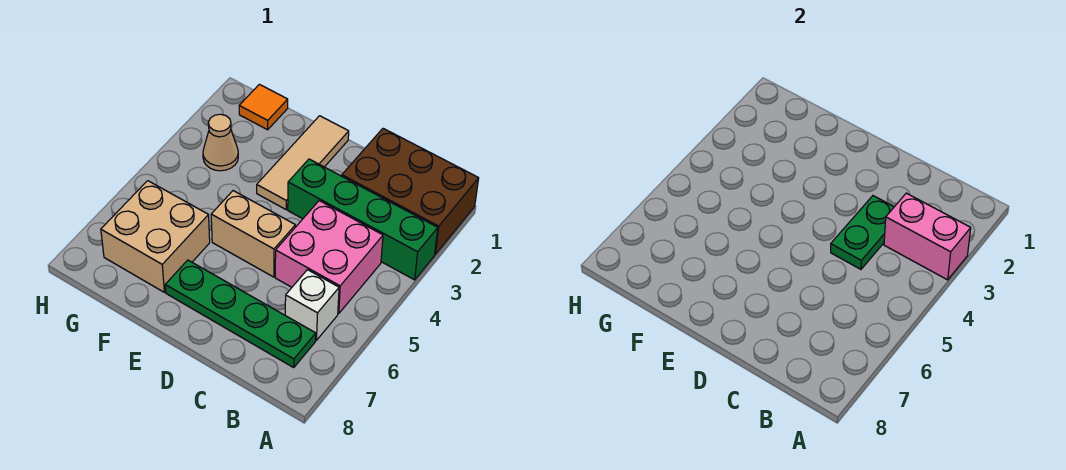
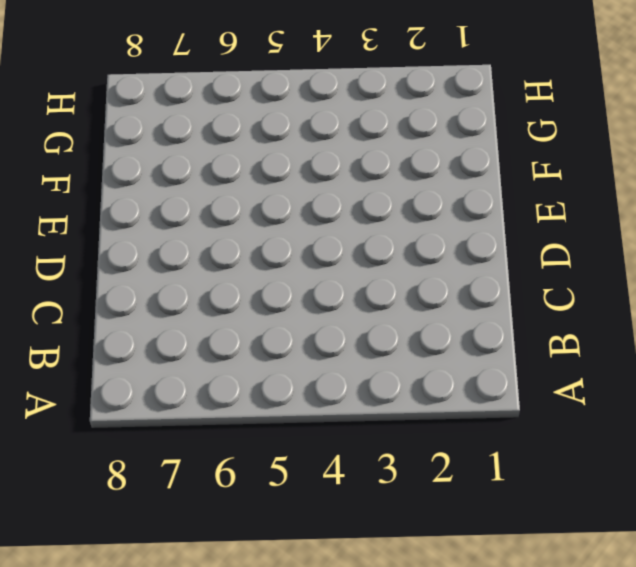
none -> brown 2x3 brick [342,128,479,254]
none -> green 1x4 brick [288,159,438,280]
none -> pink 2x2 brick [275,201,383,314]

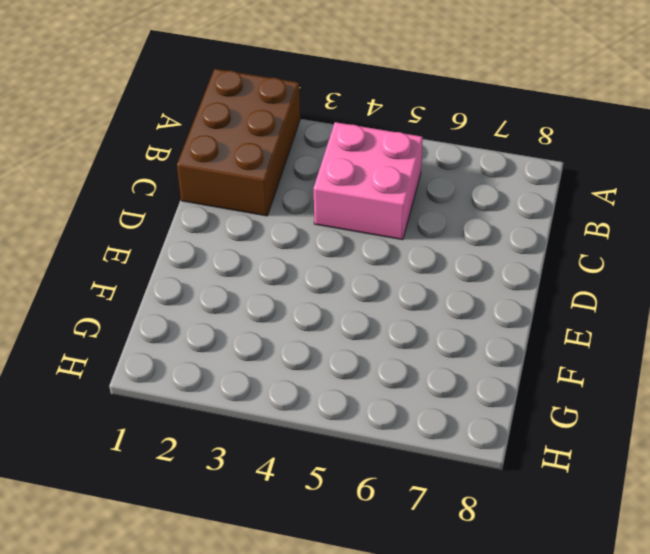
none -> green 1x4 brick [288,159,438,280]
none -> white 1x1 brick [285,270,339,340]
none -> green 1x4 plate [165,260,316,367]

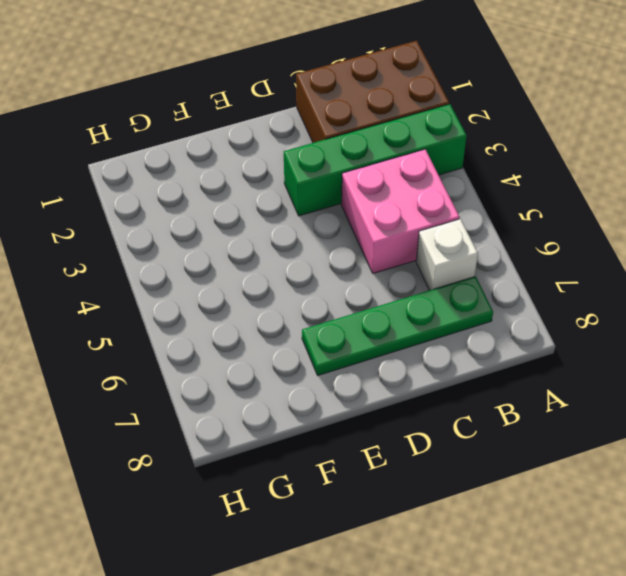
none -> tan 1x2 brick [211,191,295,277]
none -> tan 1x3 tile [257,116,349,209]
none -> tan 2x2 brick [101,181,210,292]

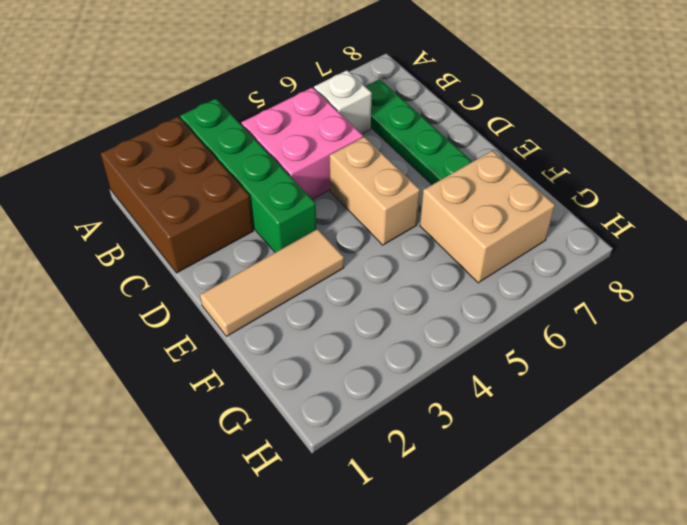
none -> orange 1x1 tile [239,84,288,130]
none -> tan 1x1 cone [203,114,238,171]
none -> pink 1x2 brick [884,193,971,280]

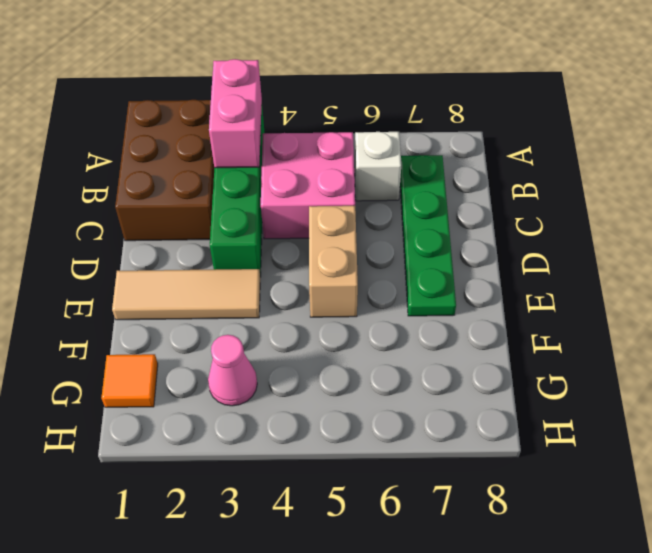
pink 1x1 cone [208,335,257,406] -> tan 1x1 cone [203,114,238,171]
none -> tan 2x2 brick [101,181,210,292]
none -> green 1x2 plate [831,196,894,269]

